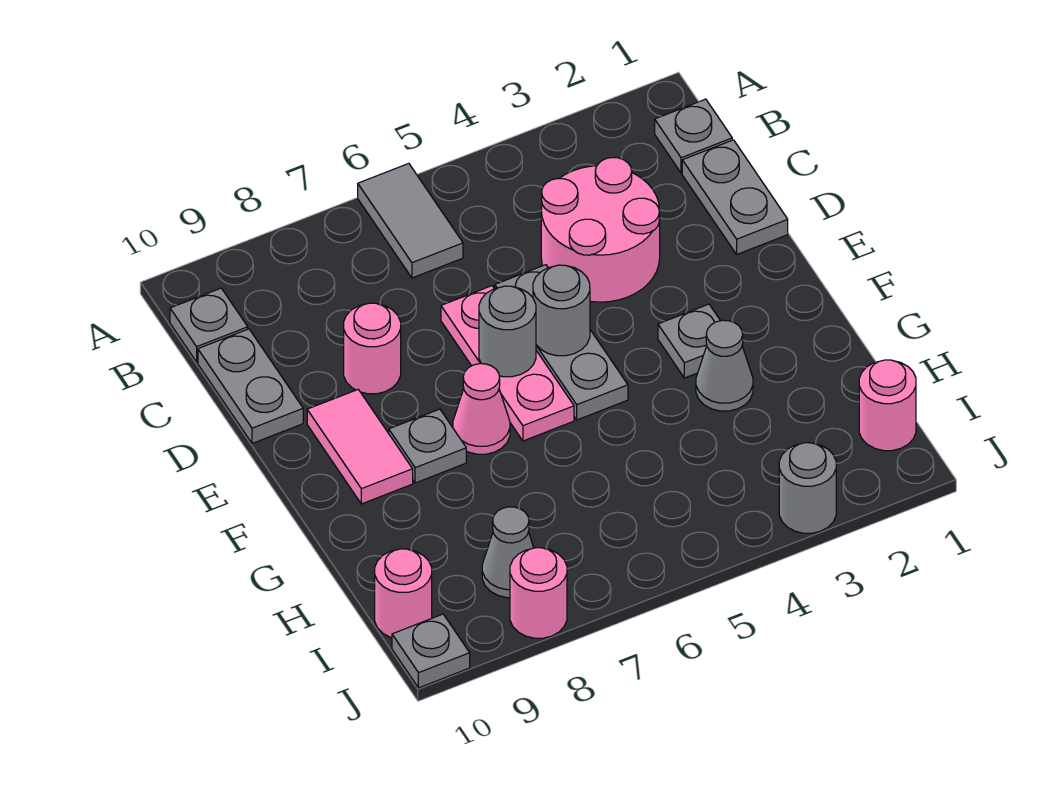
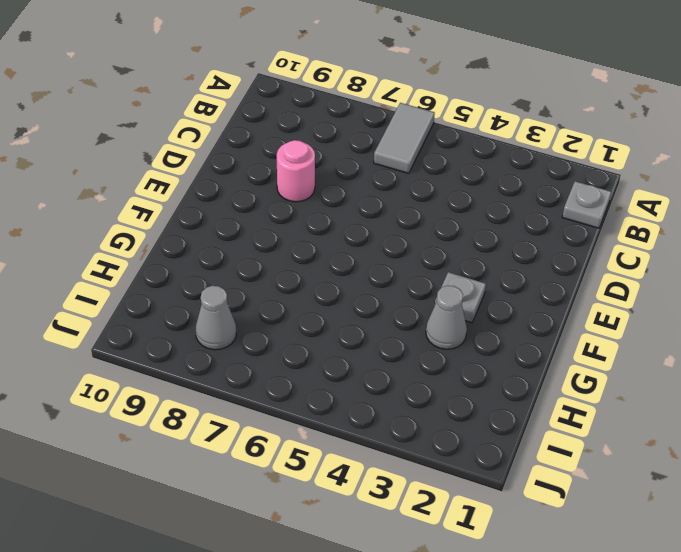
none -> grey 1x1 plate [170,288,248,362]
none -> grey 1x2 plate [682,140,788,254]
none -> pink 2x2 round brick [541,158,660,302]

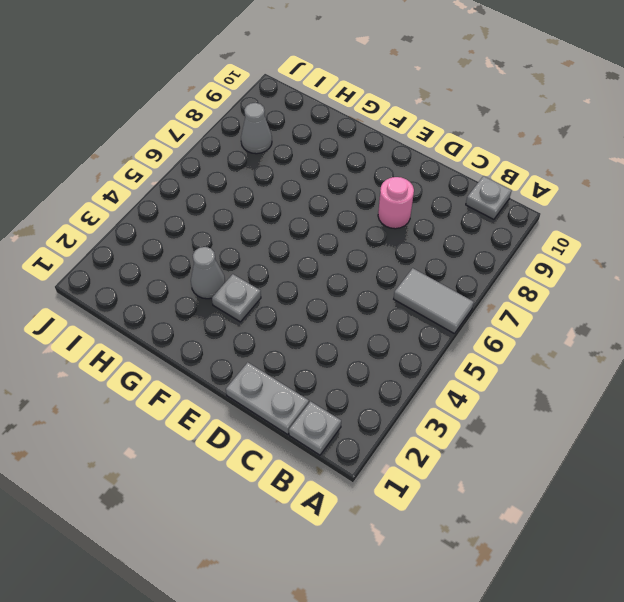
none -> pink 2x2 round brick [541,158,660,302]
none -> grey 1x2 plate [198,329,303,443]
none -> grey 1x3 plate [495,265,628,420]

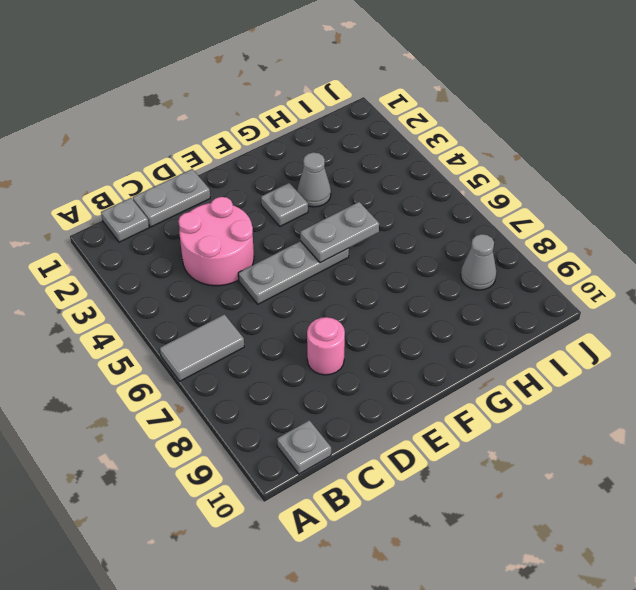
grey 1x2 plate [300,202,379,263] -> grey 1x2 plate moved to [198,329,303,443]
none -> pink 1x3 plate [441,286,574,441]
none -> pink 1x2 tile [307,390,413,504]
none -> pink 1x1 cone [453,364,510,454]

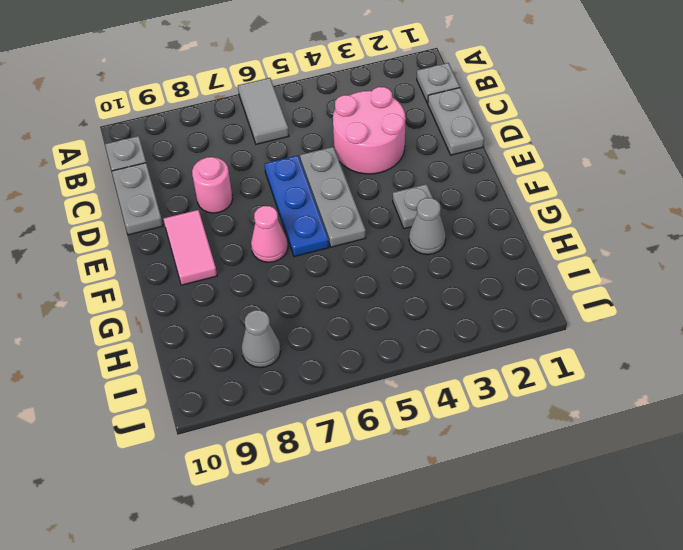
blue 1x3 plate [264,155,329,257] -> pink 1x3 plate [441,286,574,441]
none -> grey 1x1 plate [389,409,466,483]
none -> pink 1x1 round brick [859,360,916,451]
none -> pink 1x1 round brick [375,549,432,638]

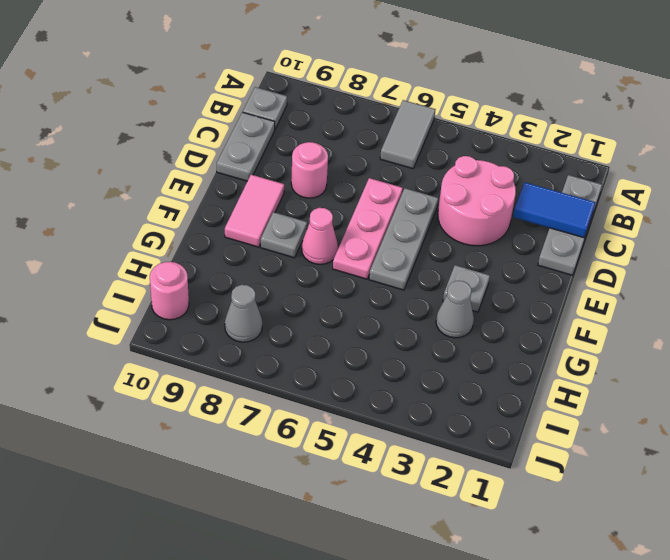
blue 1x2 tile [513,182,595,238] -> none
none -> pink 1x1 round brick [859,360,916,451]
none -> grey 1x1 round brick [779,443,836,533]
none -> pink 1x1 round brick [510,548,567,638]

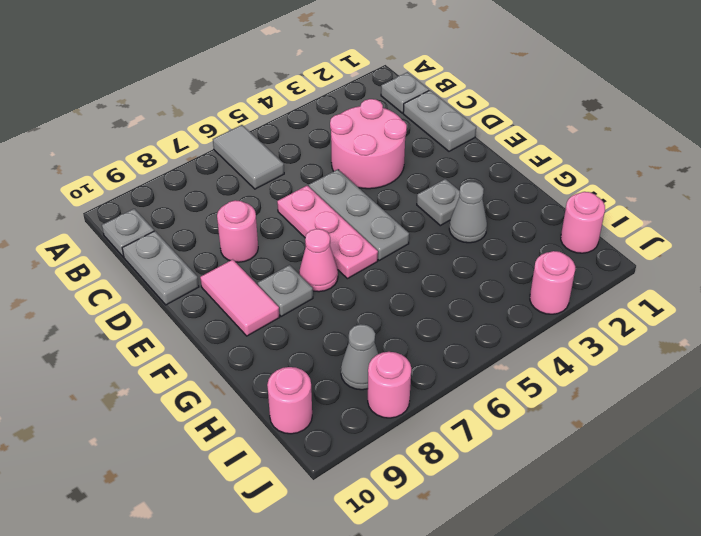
pink 1x1 round brick [530,251,575,314] -> grey 1x1 round brick [779,443,836,533]
none -> grey 1x1 plate [392,614,470,688]
none -> grey 1x1 round brick [533,265,590,356]
none -> grey 1x1 round brick [479,286,536,377]

